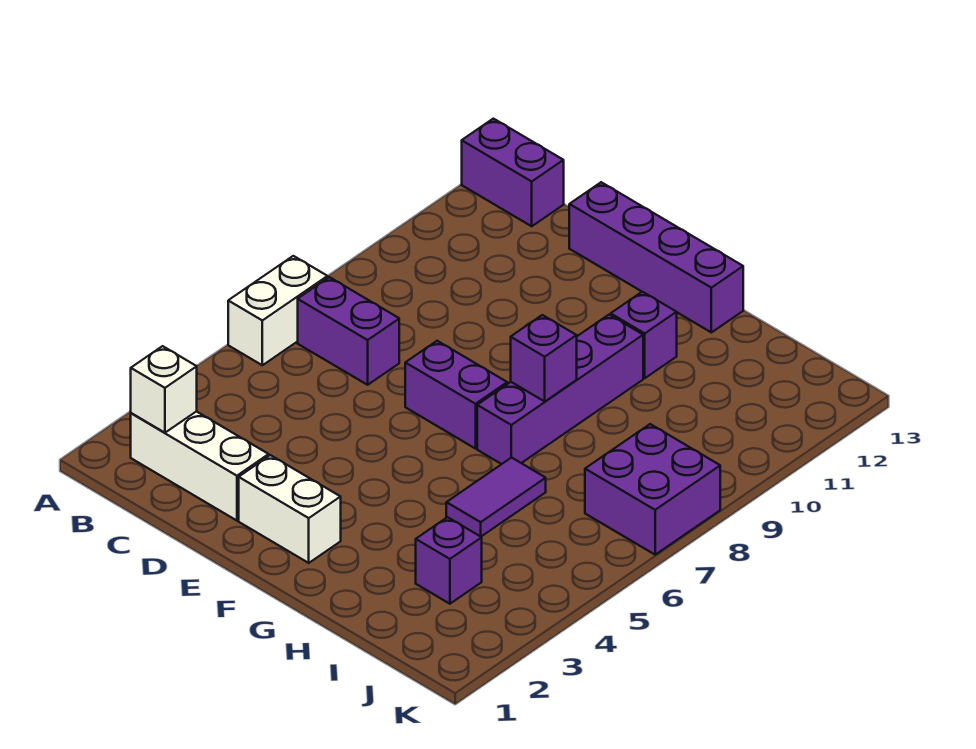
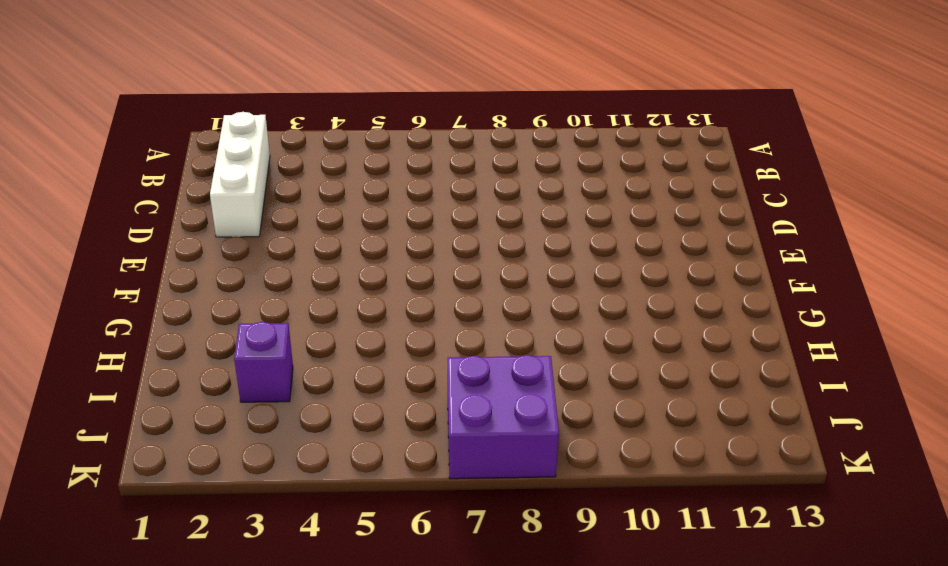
none -> white 1x2 brick [228,256,328,365]
none -> purple 1x2 brick [462,119,564,226]
none -> purple 1x2 brick [298,277,399,385]

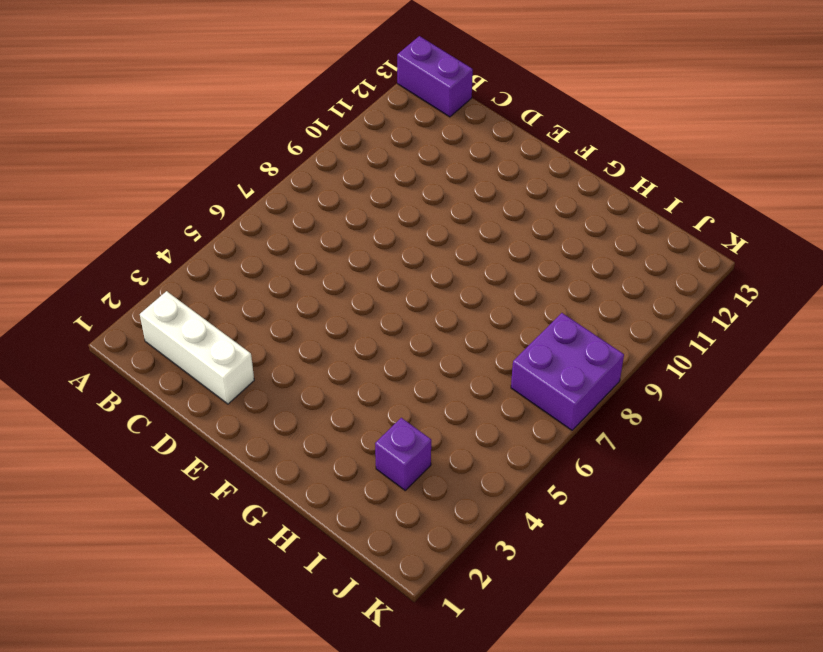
none -> white 1x2 brick [228,256,328,365]
none -> purple 1x2 brick [298,277,399,385]
none -> purple 1x4 brick [569,182,743,332]

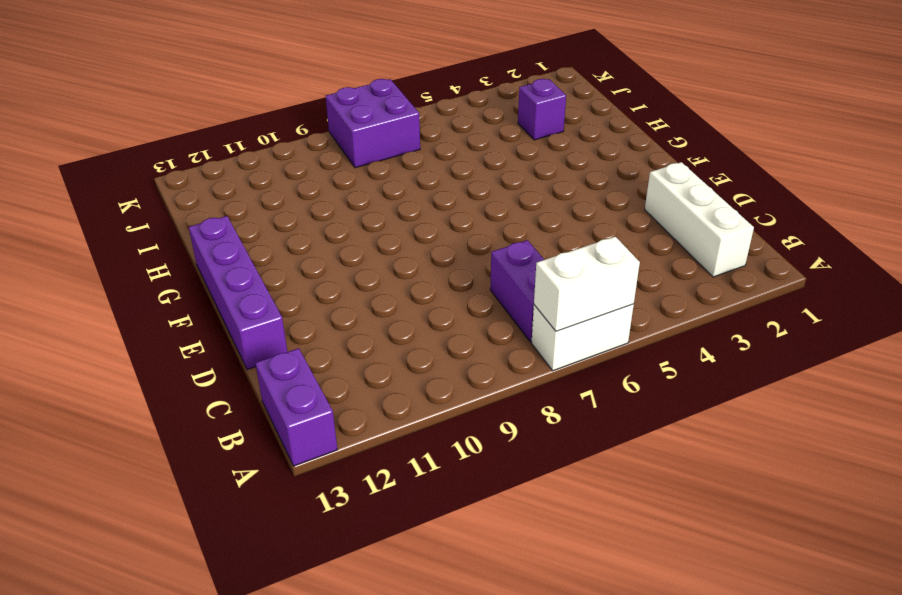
white 1x2 brick [534,237,640,331] -> white 1x2 brick turned to [239,455,341,563]
none -> purple 1x2 brick [405,341,507,449]
none -> purple 1x4 brick [477,315,643,464]
none -> purple 1x1 brick [611,292,677,378]

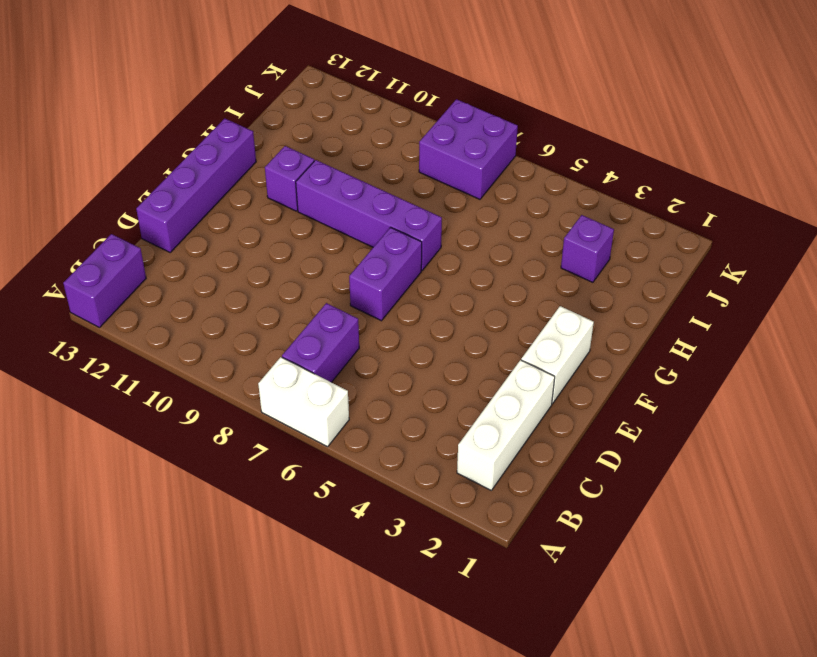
none -> purple 1x2 tile [446,458,546,536]
none -> white 1x1 brick [131,346,197,433]
none -> purple 1x1 brick [511,315,577,401]

